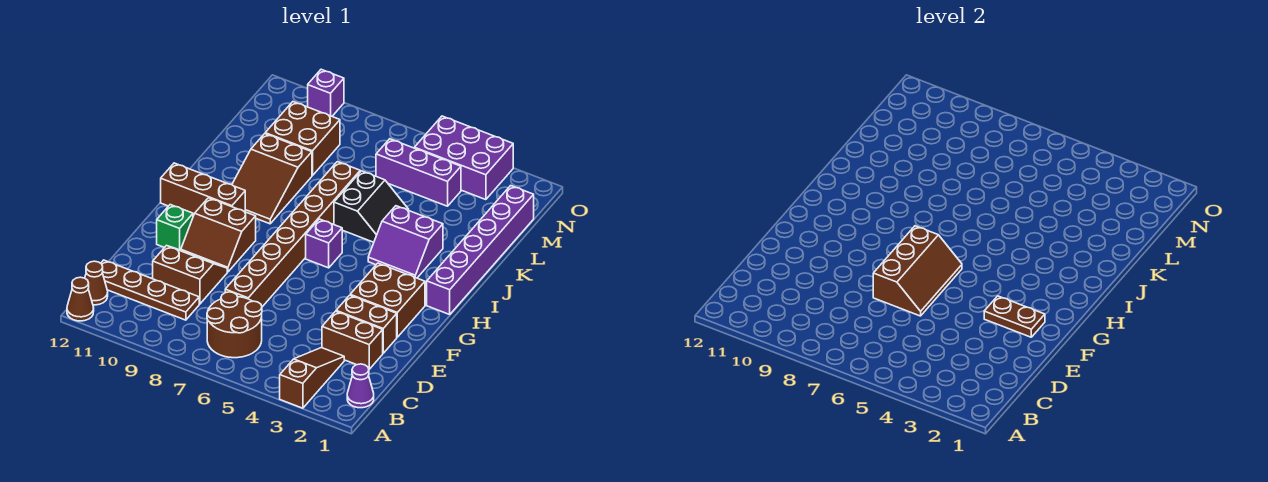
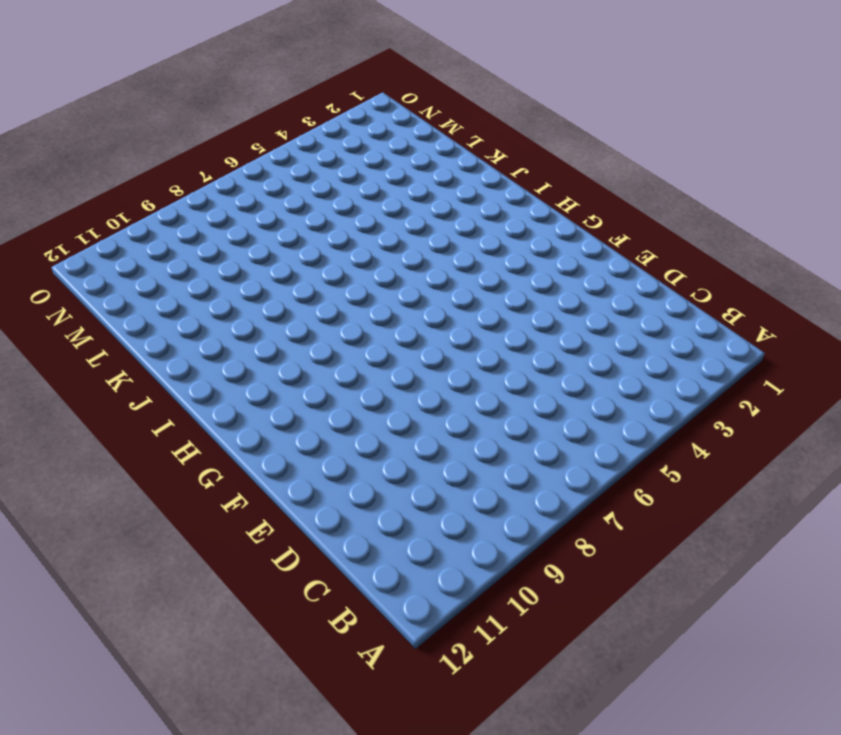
none -> brown 1x3 slope [280,348,344,408]
none -> brown 1x1 cone [67,277,94,321]
none -> purple 1x1 cone [347,364,374,408]

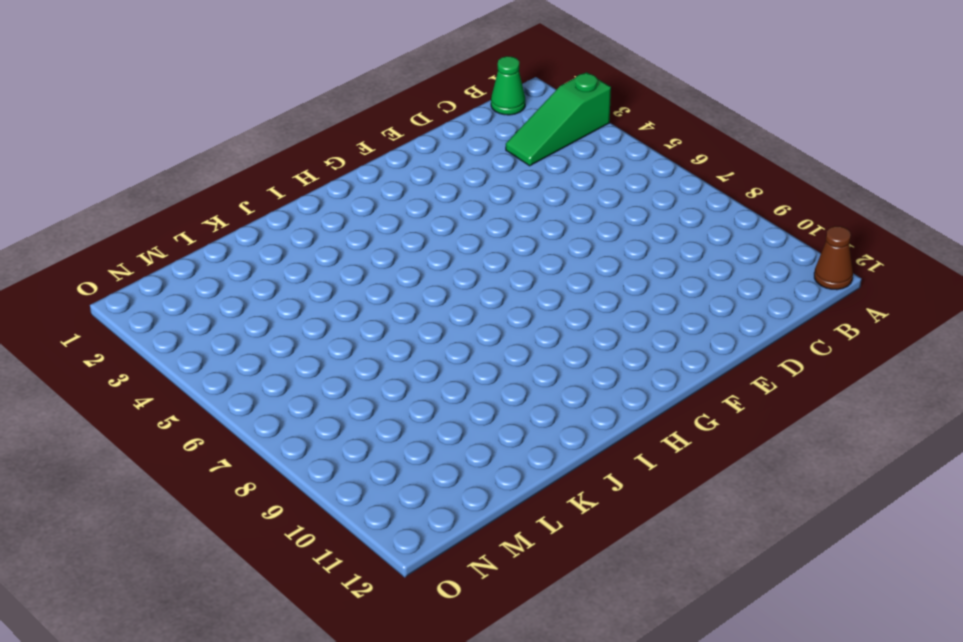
green 1x3 slope [506,72,611,166] -> brown 1x3 slope [280,348,344,408]
green 1x1 cone [491,56,525,115] -> purple 1x1 cone [347,364,374,408]
none -> brown 2x2 round brick [207,292,262,358]
none -> brown 1x1 cone [85,261,108,305]
none -> brown 1x4 plate [101,260,199,320]

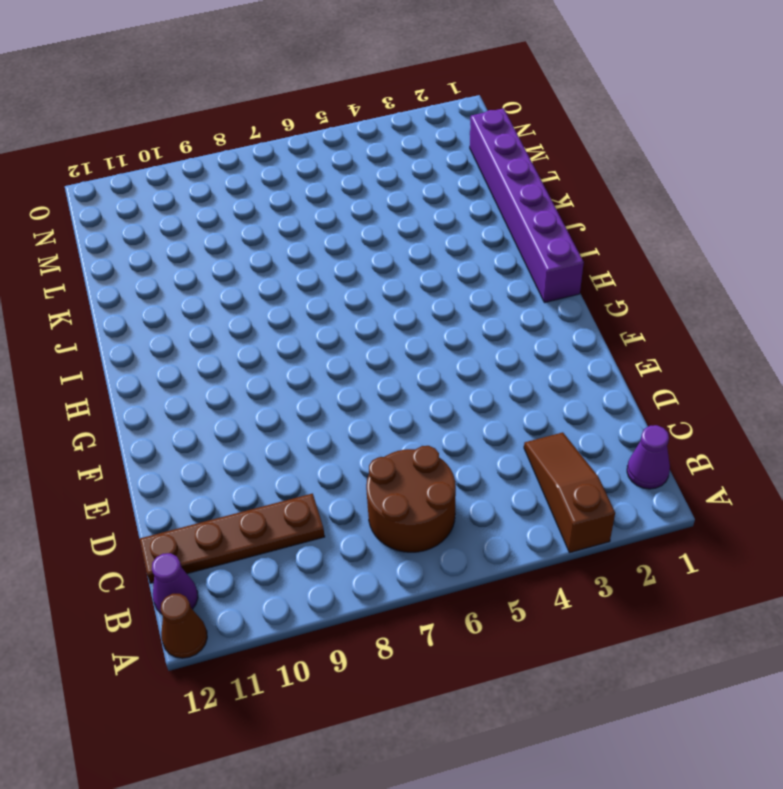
purple 1x1 cone [152,553,198,614] -> brown 1x1 cone [85,261,108,305]
none -> brown 1x2 brick [322,311,383,369]
none -> brown 1x8 brick [225,162,360,307]
none -> brown 2x2 slope [153,246,227,304]

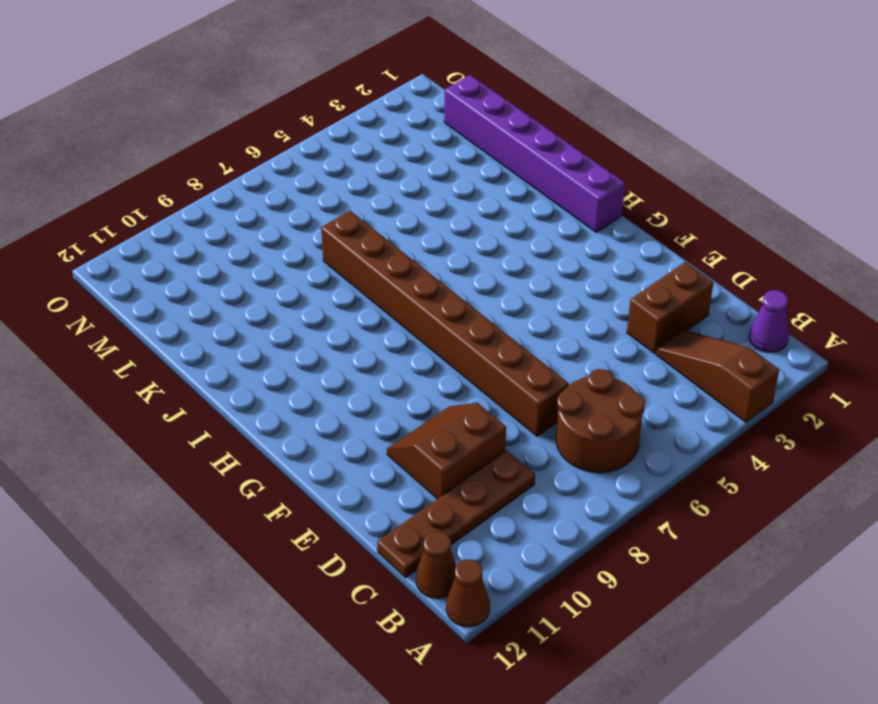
none -> brown 1x2 brick [336,295,397,353]
none -> brown 2x2 brick [350,263,425,337]
none -> brown 2x2 slope [181,198,256,272]

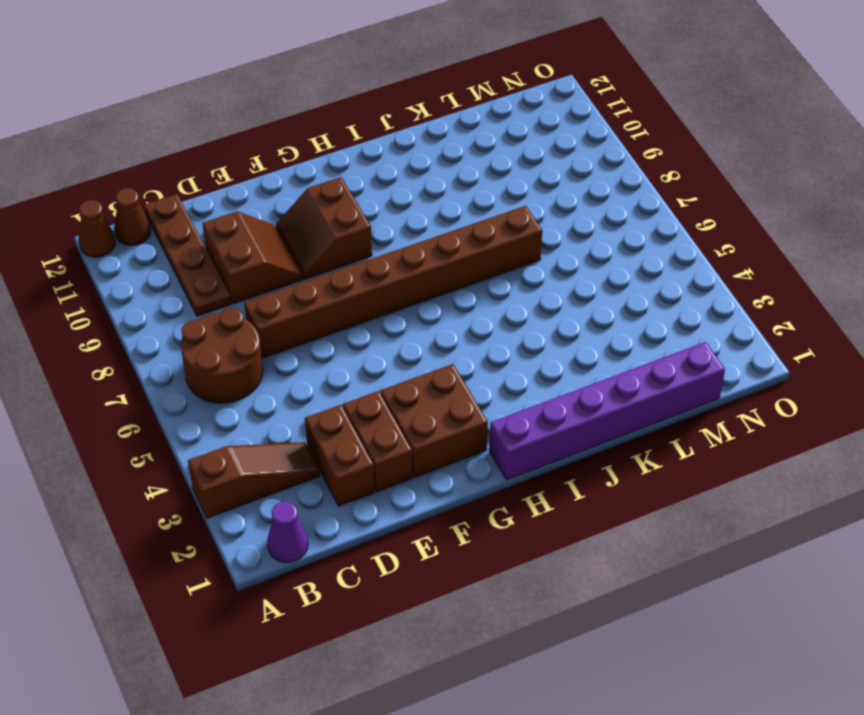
none -> green 1x1 brick [157,205,193,250]
none -> purple 1x1 brick [306,219,342,268]
none -> brown 1x3 brick [161,163,245,216]

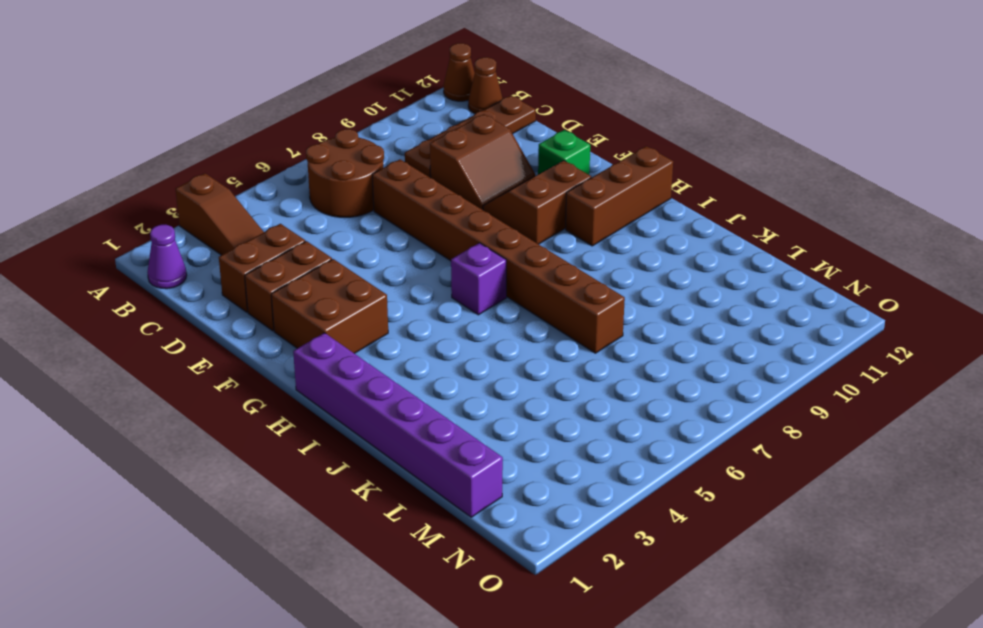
none -> purple 2x2 slope [368,206,443,278]
none -> brown 2x3 slope [232,134,312,224]
none -> black 2x2 slope [334,171,409,242]

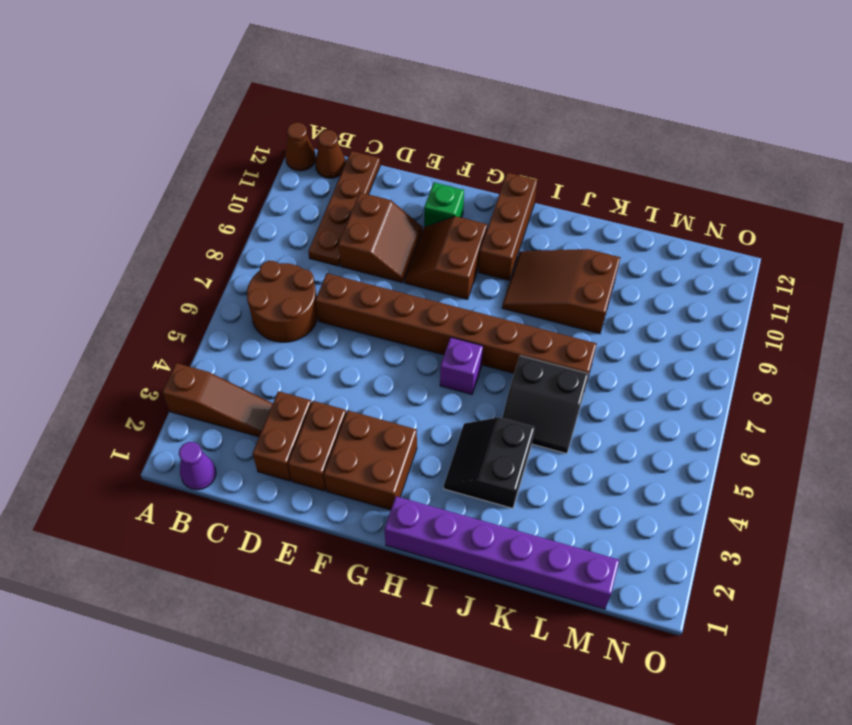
black 2x2 slope [444,417,535,508] -> purple 2x2 slope [368,206,443,278]
none -> brown 2x2 brick [265,102,340,176]
none -> purple 1x3 brick [376,139,461,206]
none -> purple 2x3 brick [414,116,513,200]

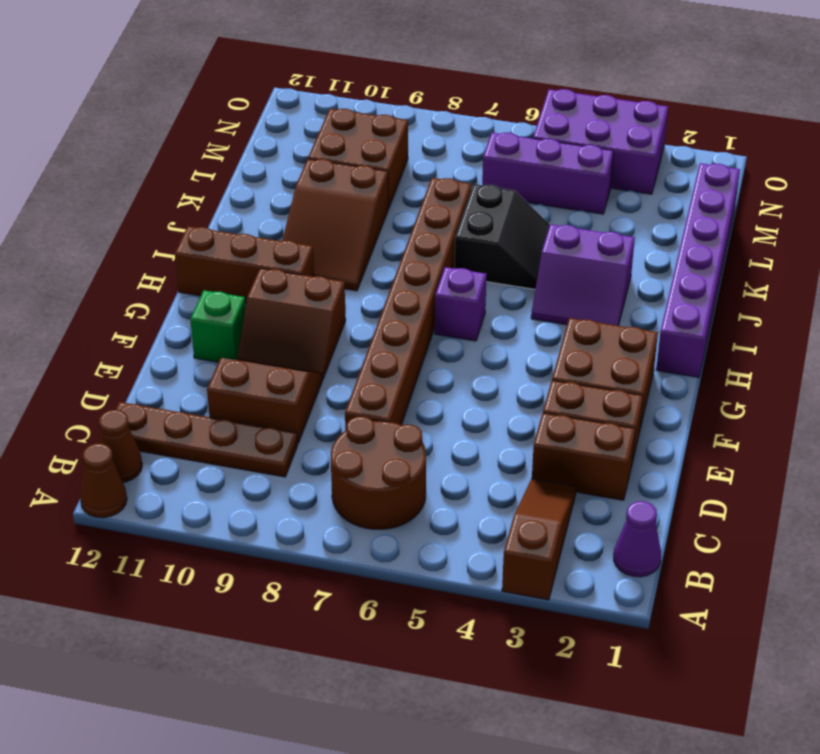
none -> purple 1x1 brick [308,69,344,116]
none -> brown 2x3 slope [873,226,962,316]
none -> brown 1x2 plate [984,296,1045,337]

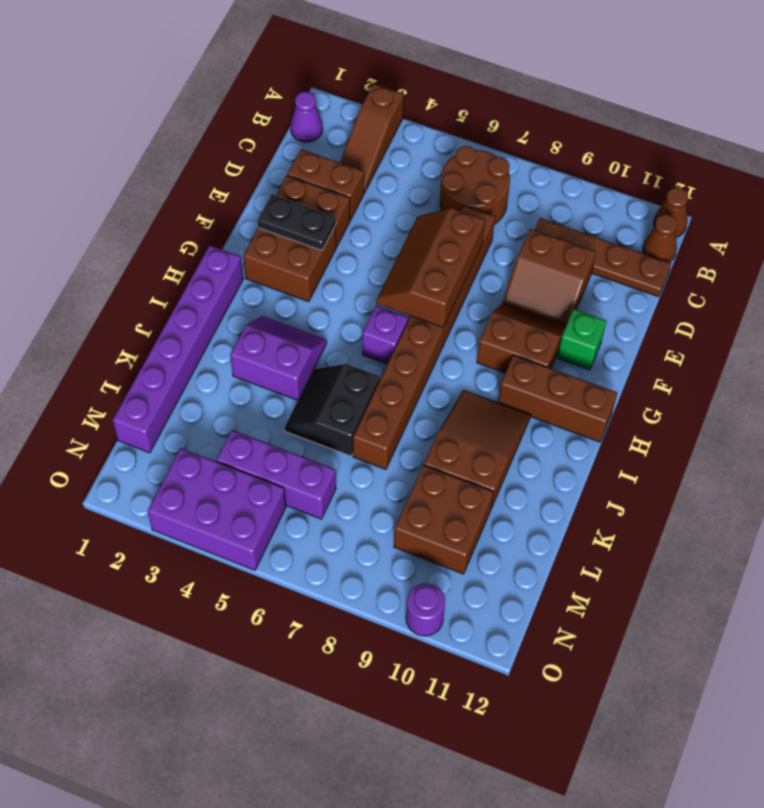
black 1x2 plate [257,194,336,250] -> brown 1x2 plate [984,296,1045,337]
purple 1x1 round brick [406,583,445,636] -> purple 1x1 brick [308,69,344,116]

